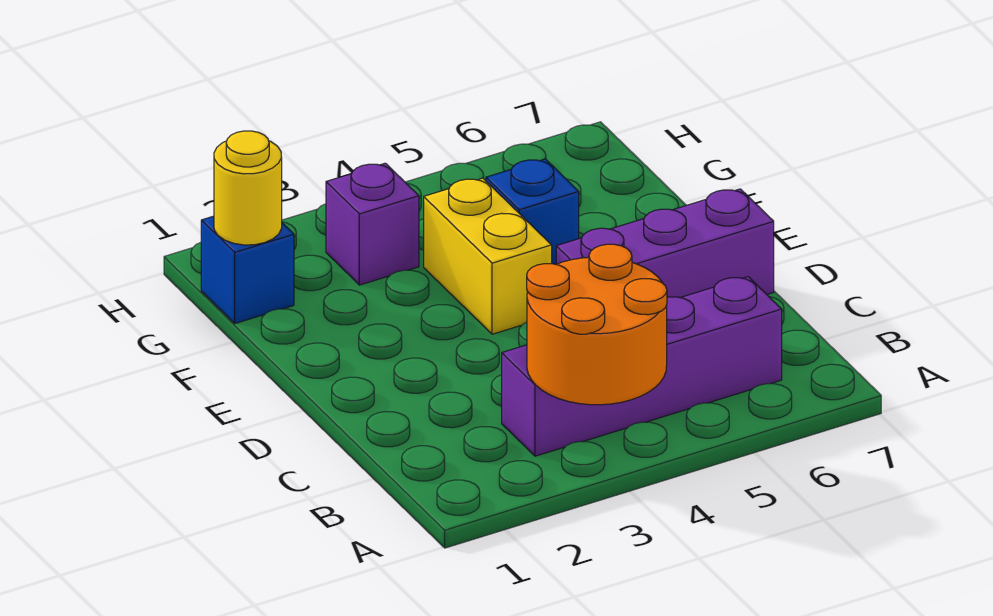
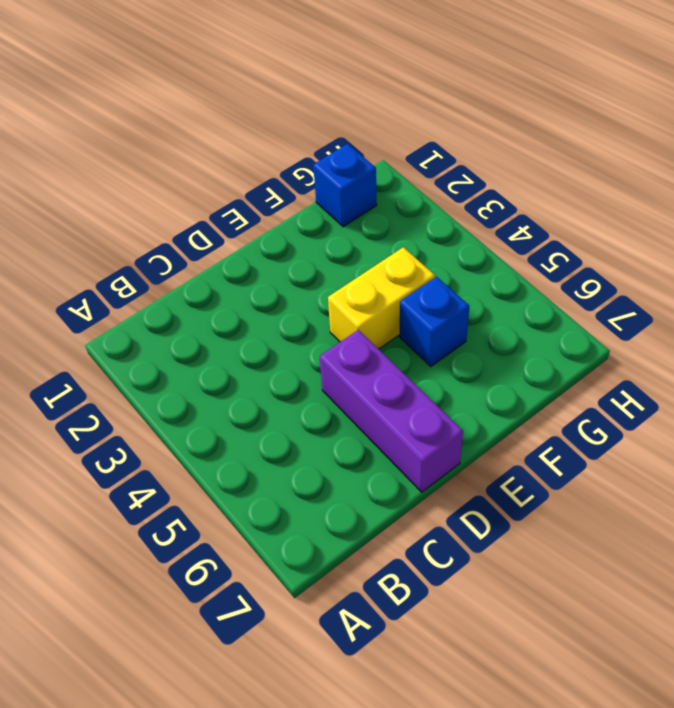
none -> purple 1x4 brick [502,277,782,456]
none -> purple 1x1 brick [326,163,419,285]

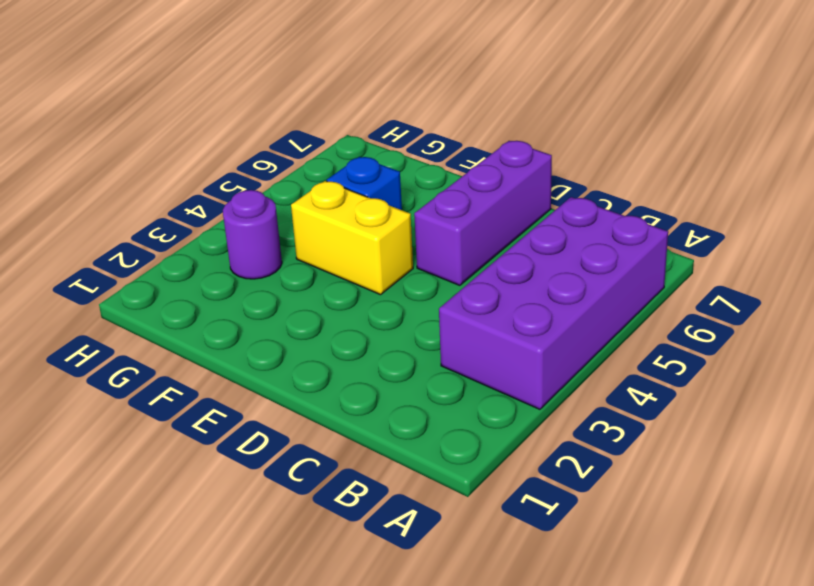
purple 2x4 brick [439,197,668,409] -> purple 1x4 brick [502,277,782,456]
purple 1x1 round brick [223,190,282,279] -> purple 1x1 brick [326,163,419,285]
none -> blue 1x1 brick [201,216,294,323]
none -> orange 2x2 round brick [527,244,667,405]

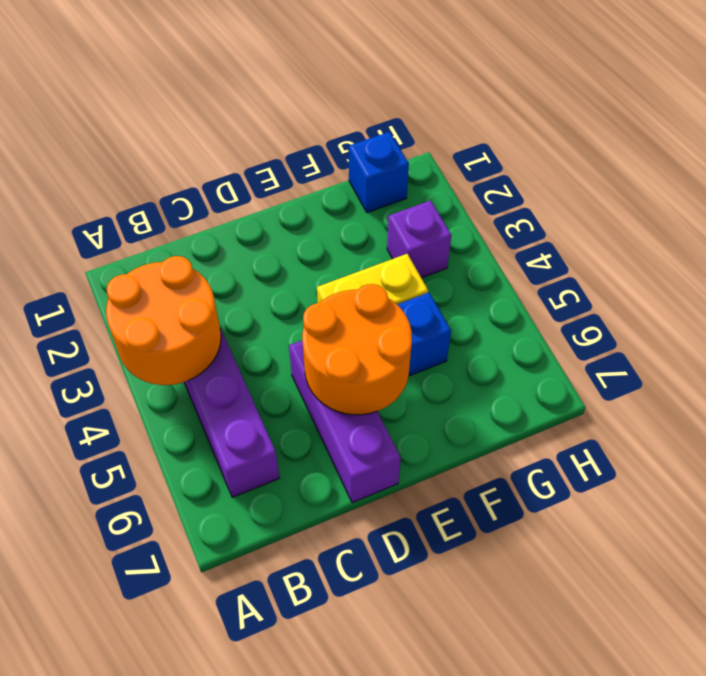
orange 2x2 round brick [302,284,412,415] -> none
none -> yellow 1x1 round brick [214,131,282,245]

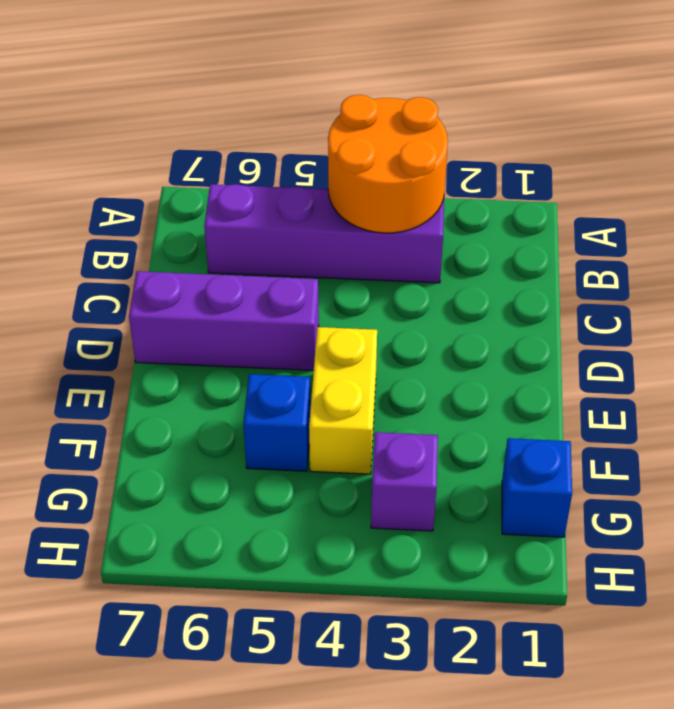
none -> yellow 1x1 round brick [214,131,282,245]

